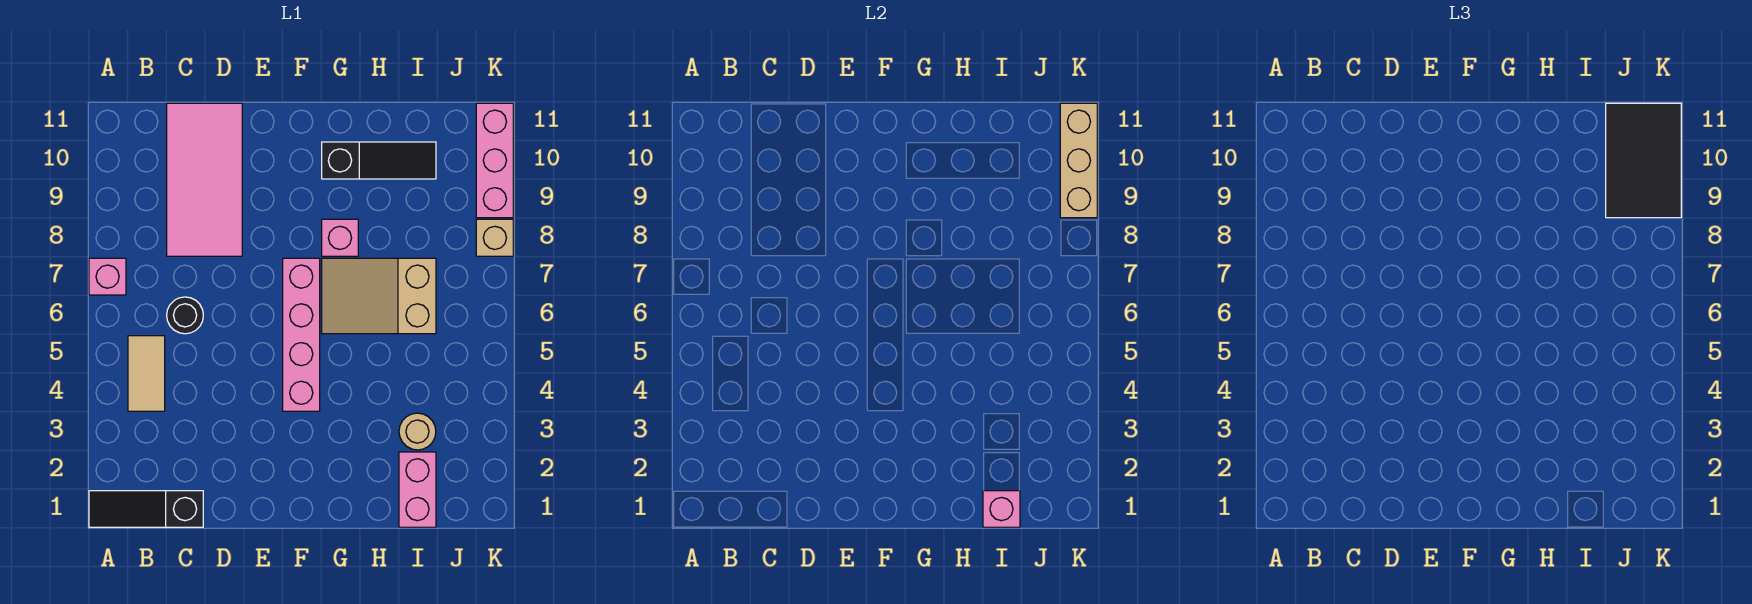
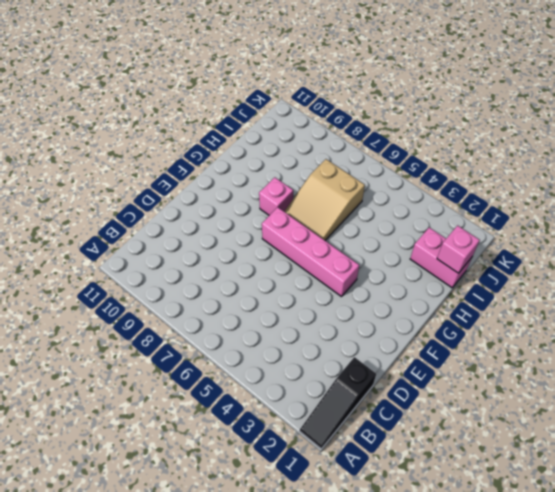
none -> pink 1x1 brick [89,258,126,295]
none -> tan 1x2 tile [128,336,165,411]
none -> black 1x1 round brick [167,297,203,334]

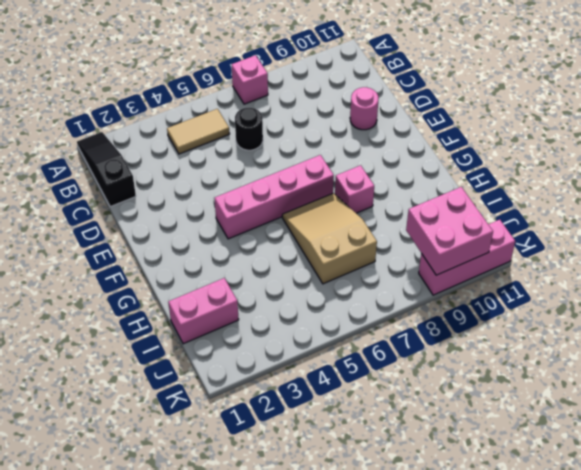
pink 1x1 round brick [350,87,379,130] -> pink 2x4 tile [167,103,242,256]
pink 2x2 brick [406,187,493,275] -> tan 1x3 brick [1060,103,1097,218]
none -> black 1x3 slope [322,142,436,179]
none -> tan 1x1 round brick [399,413,436,450]
none -> tan 1x1 brick [476,219,513,256]

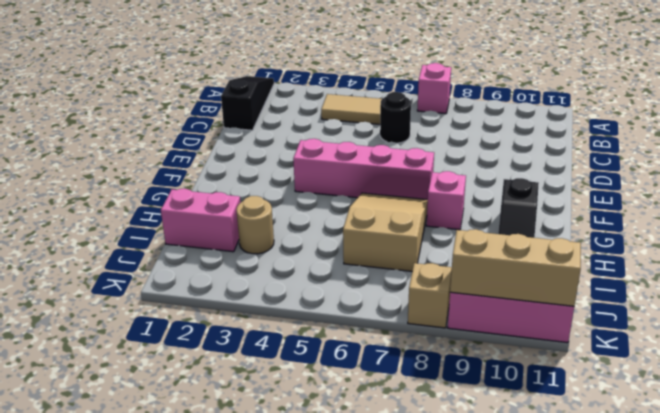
none -> pink 2x4 tile [167,103,242,256]
none -> pink 1x1 brick [983,491,1020,527]
none -> black 2x3 tile [1606,103,1681,218]

